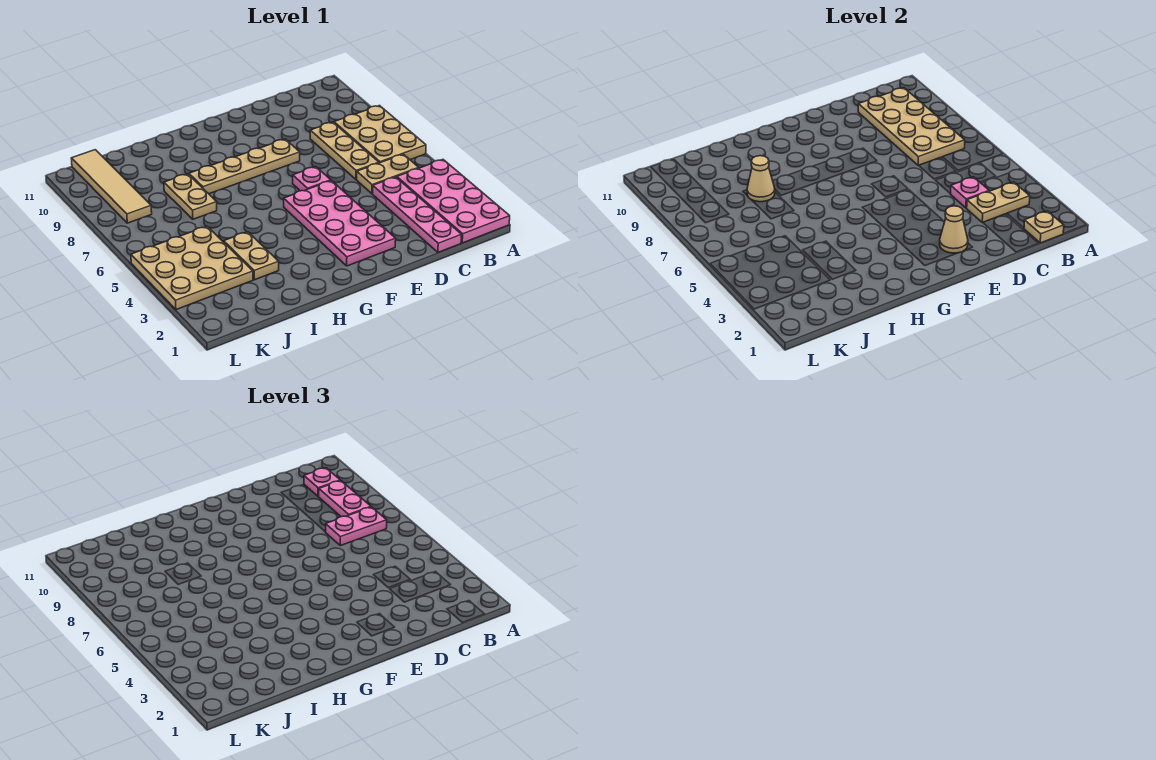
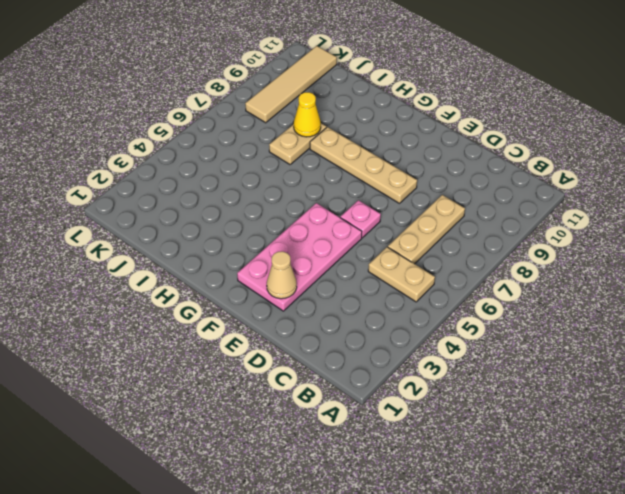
yellow 1x1 cone [294,92,321,137] -> tan 1x1 cone [747,156,775,202]
none -> pink 2x4 plate [397,160,510,243]
none -> tan 2x3 plate [334,106,426,163]
none -> pink 1x4 plate [373,177,461,252]

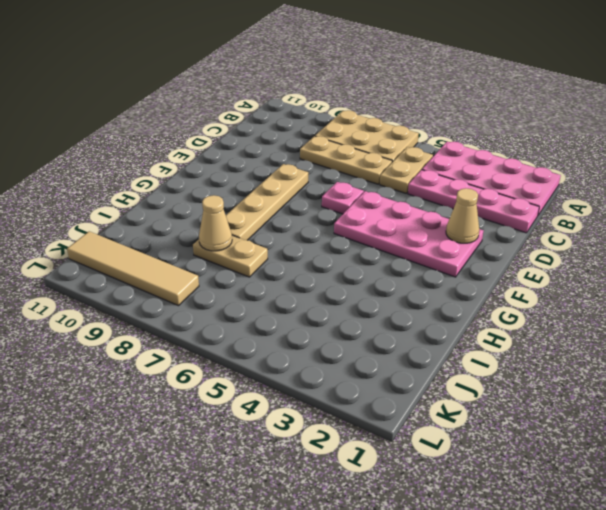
none -> tan 1x2 plate [224,232,279,280]
none -> tan 3x3 plate [131,226,253,310]
none -> tan 1x1 plate [1024,211,1064,243]

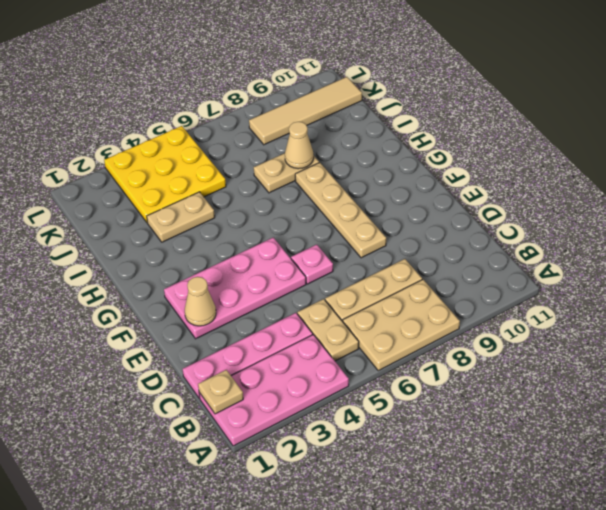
yellow 3x3 plate [104,126,226,223] -> tan 3x3 plate [131,226,253,310]
none -> tan 1x2 plate [967,182,1030,223]
none -> tan 2x4 plate [858,88,965,166]
none -> pink 1x1 plate [951,177,989,208]

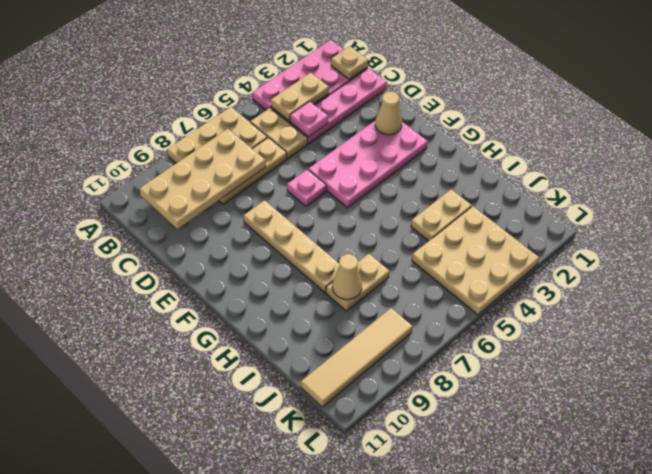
tan 1x2 plate [271,73,329,121] -> tan 1x2 plate turned to [967,182,1030,223]
none -> pink 1x2 plate [326,507,387,546]
none -> pink 1x2 plate [319,481,371,517]
none -> pink 1x1 plate [304,468,340,496]

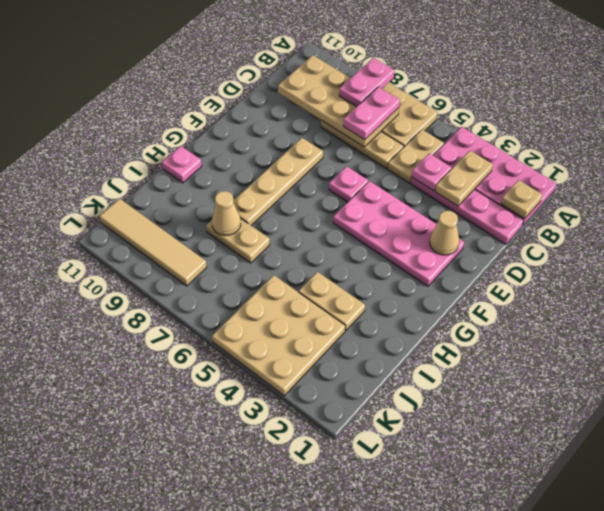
pink 1x2 plate [339,58,394,107] -> pink 1x2 plate turned to [319,481,371,517]
pink 1x1 plate [162,146,202,183] -> pink 1x1 plate moved to [304,468,340,496]

